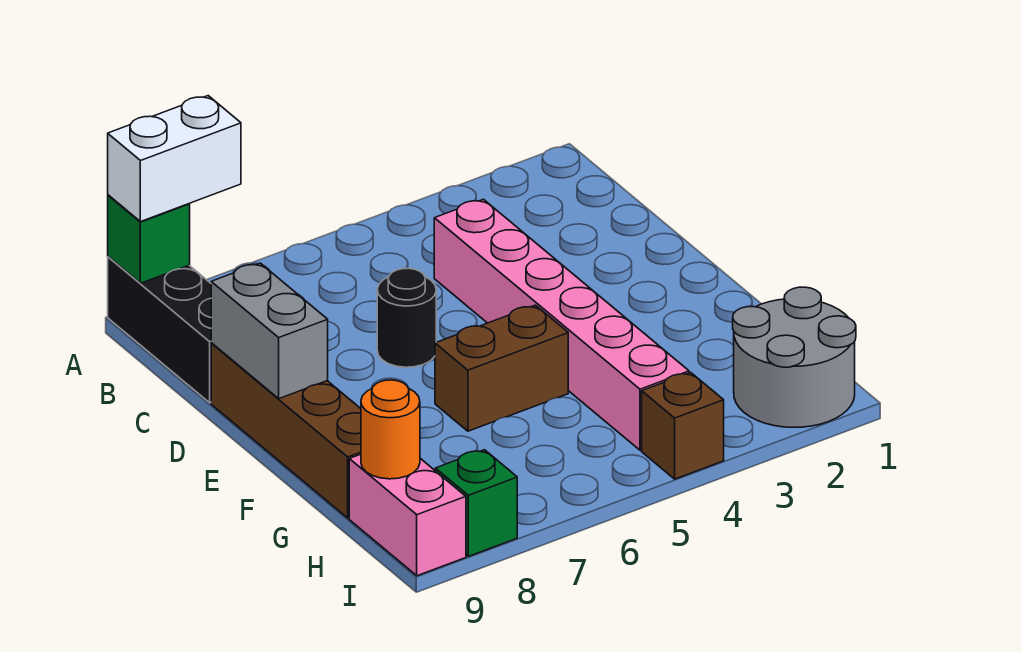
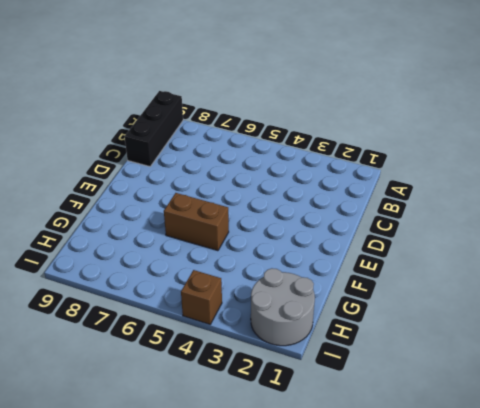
none -> pink 1x6 brick [434,199,689,450]
none -> black 1x1 round brick [377,268,436,367]
none -> brown 1x4 brick [211,343,361,518]

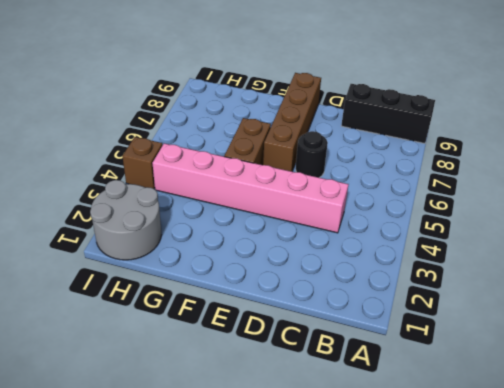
brown 1x4 brick [263,73,321,172] -> brown 1x4 brick turned to [211,343,361,518]
none -> pink 1x2 brick [349,454,466,576]
none -> green 1x1 brick [435,450,517,556]
none -> green 1x1 brick [108,195,190,283]

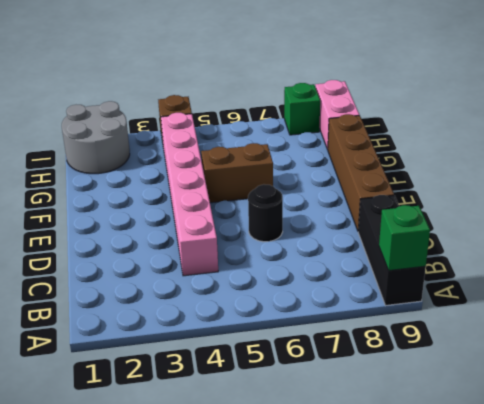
none -> grey 1x2 brick [211,263,328,399]
none -> orange 1x1 round brick [361,380,420,479]
none -> white 1x2 brick [108,96,241,222]

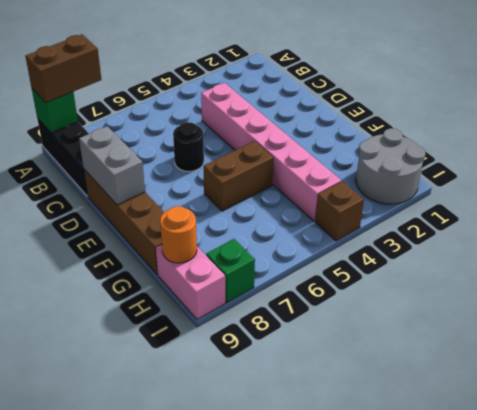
brown 1x2 brick [25,34,101,103] -> white 1x2 brick [108,96,241,222]

